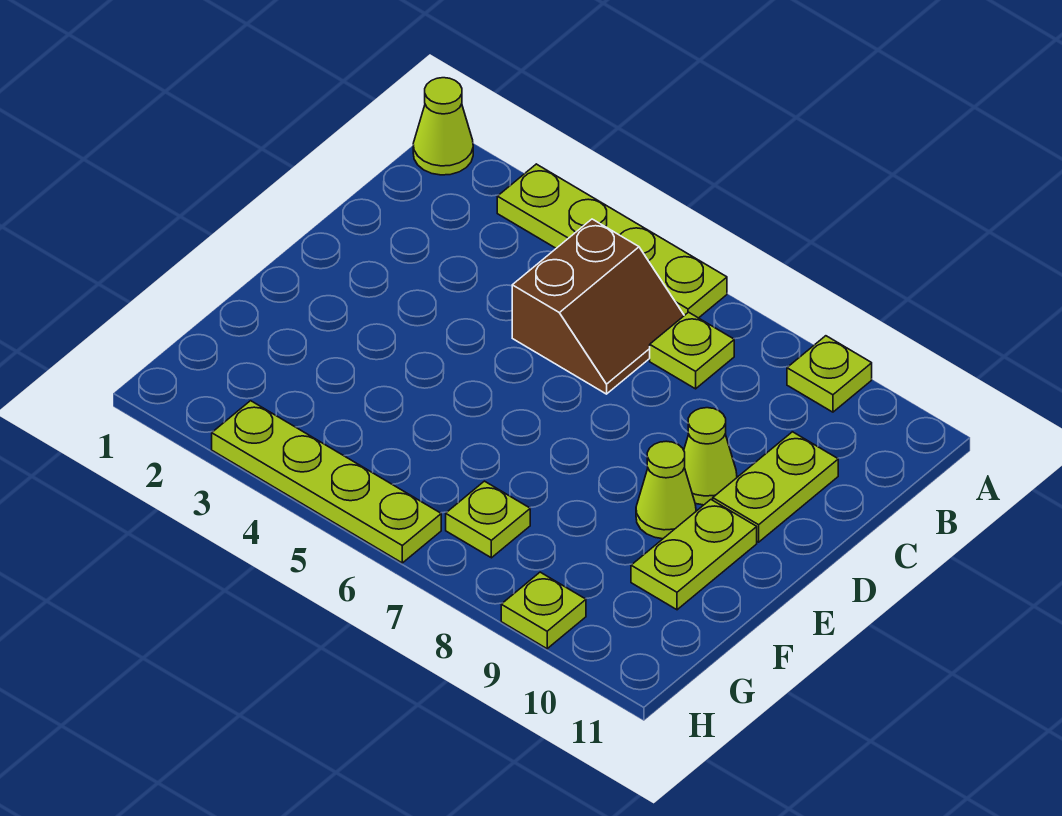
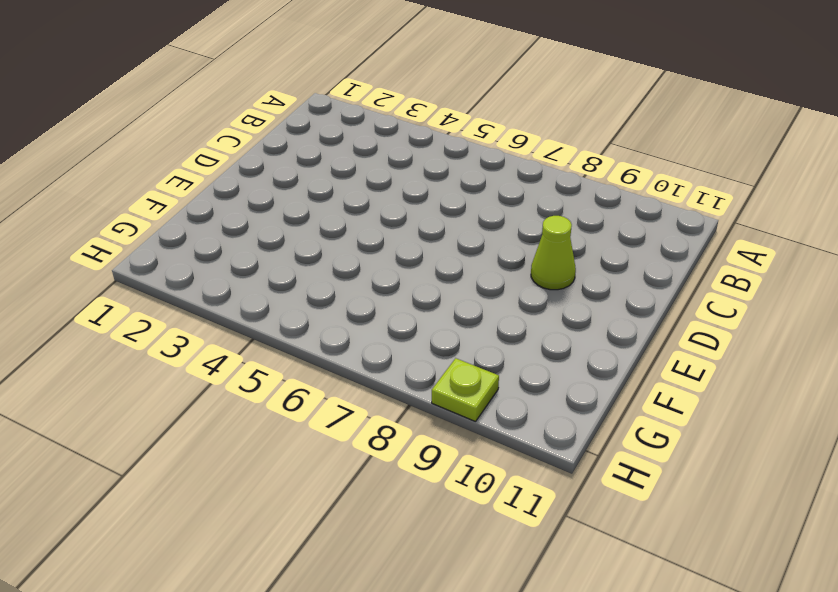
none -> lime 1x1 cone [413,78,473,175]
none -> lime 1x4 plate [497,164,727,318]
none -> lime 1x1 plate [787,336,872,412]

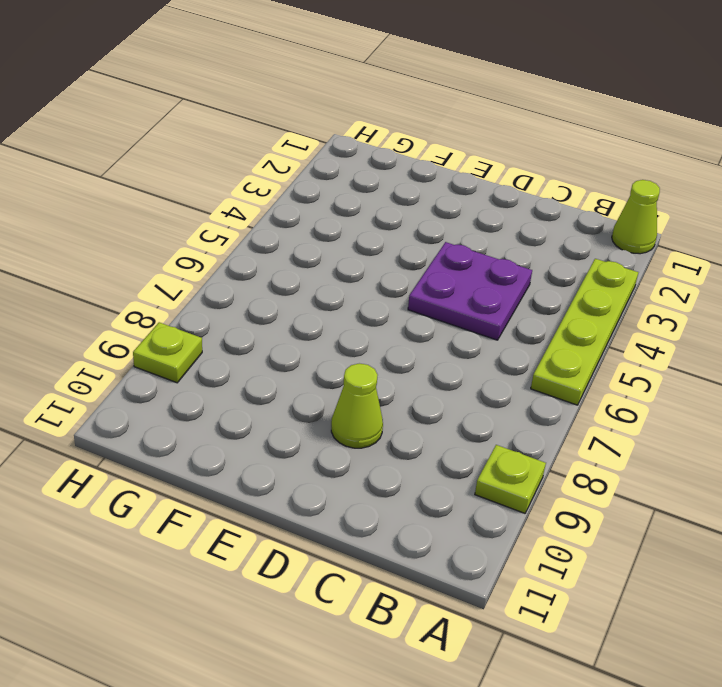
purple 2x2 plate [408,242,532,340] -> brown 2x2 slope [512,219,684,394]
none -> lime 1x1 plate [650,312,734,389]
none -> lime 1x2 plate [713,432,838,542]
none -> lime 1x1 cone [636,441,696,539]

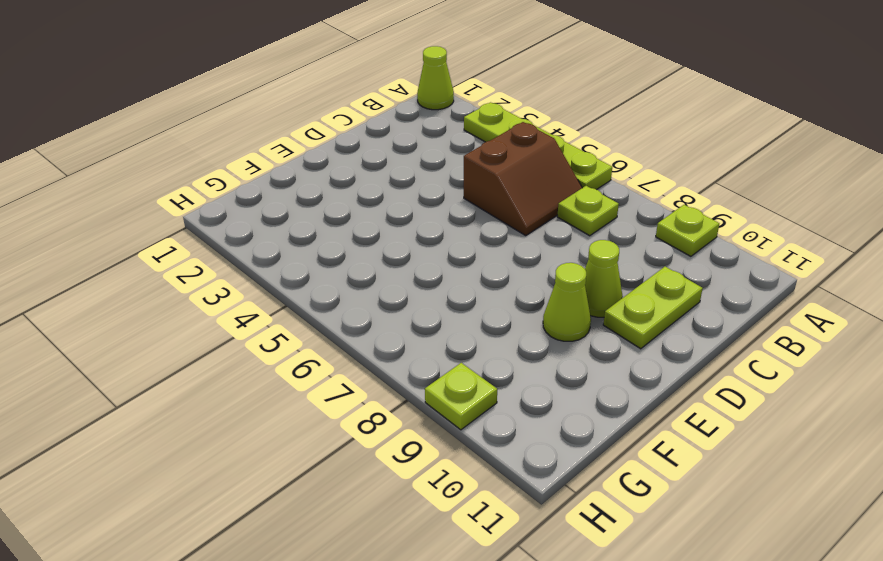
none -> lime 1x2 plate [631,500,757,610]
none -> lime 1x1 plate [446,481,530,558]
none -> lime 1x4 plate [212,401,441,563]

